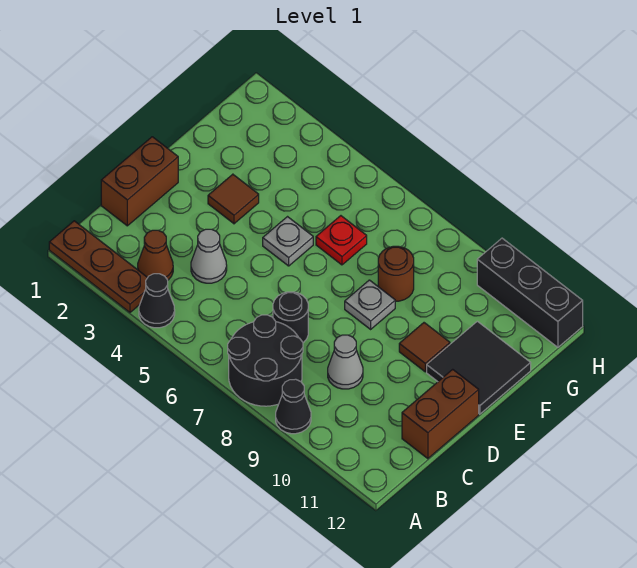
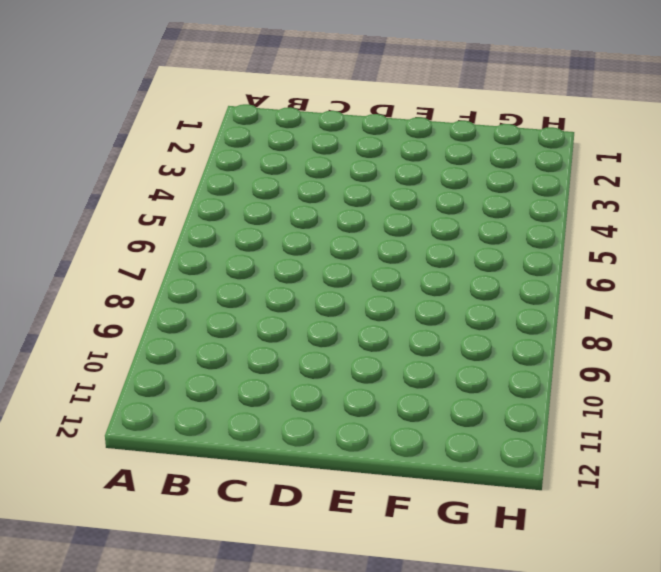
none -> brown 1x3 plate [49,221,147,312]
none -> black 1x1 cone [139,274,175,328]
none -> black 2x2 round brick [228,315,303,406]

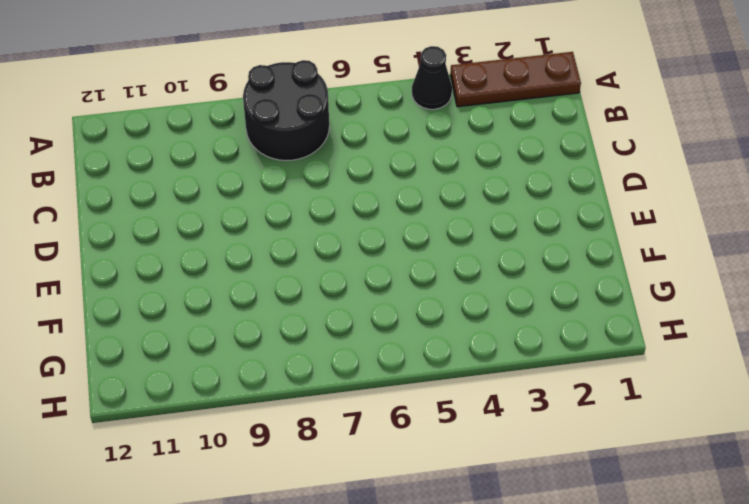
none -> black 1x1 cone [276,379,311,434]
none -> brown 1x1 cone [138,230,173,280]
none -> brown 1x2 brick [101,137,178,226]

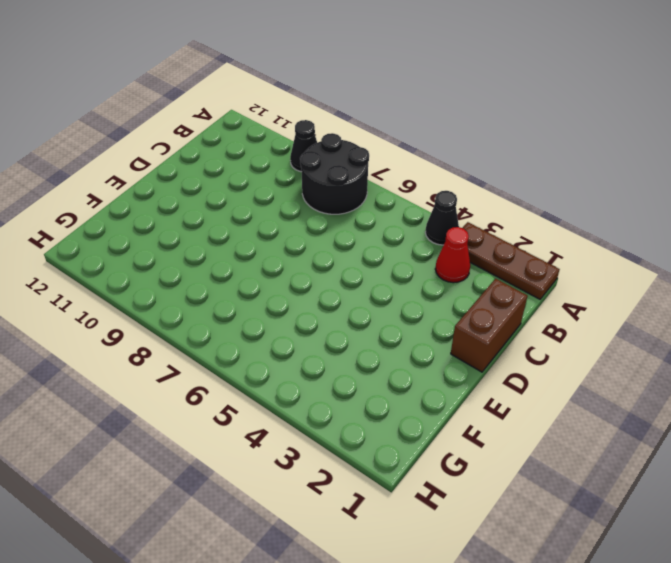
red 1x1 cone [435,227,470,283] -> brown 1x1 cone [138,230,173,280]
none -> grey 1x1 cone [191,229,227,283]
none -> black 1x1 round brick [273,292,308,343]
none -> grey 1x1 cone [328,335,363,389]

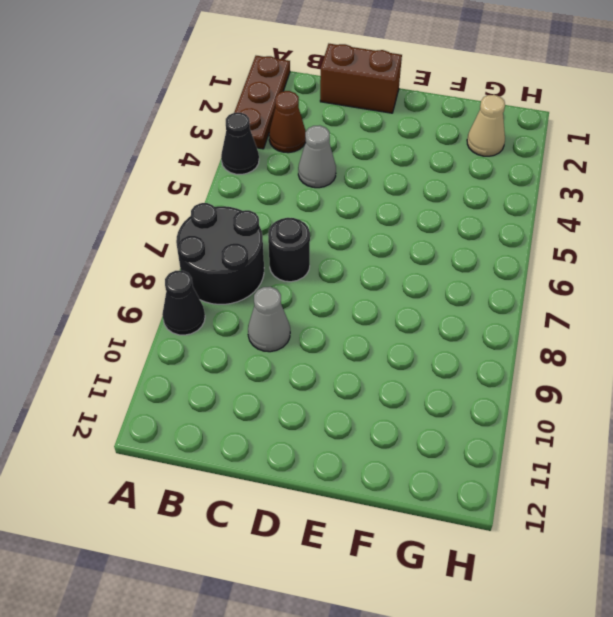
tan 1x1 cone [467,95,505,156] -> none
none -> brown 1x2 brick [402,369,479,459]
none -> brown 1x1 tile [208,174,259,224]
none -> grey 1x1 plate [263,217,313,266]

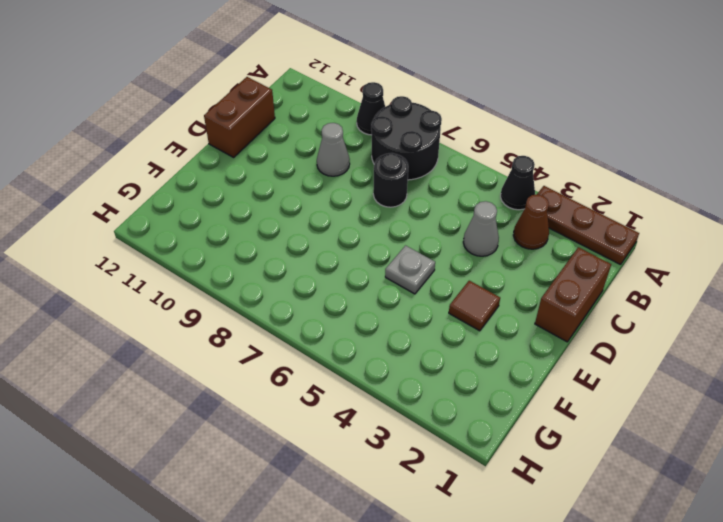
none -> grey 1x1 plate [345,280,395,329]
none -> brown 1x1 tile [399,323,450,372]
none -> black 2x2 tile [427,321,531,414]

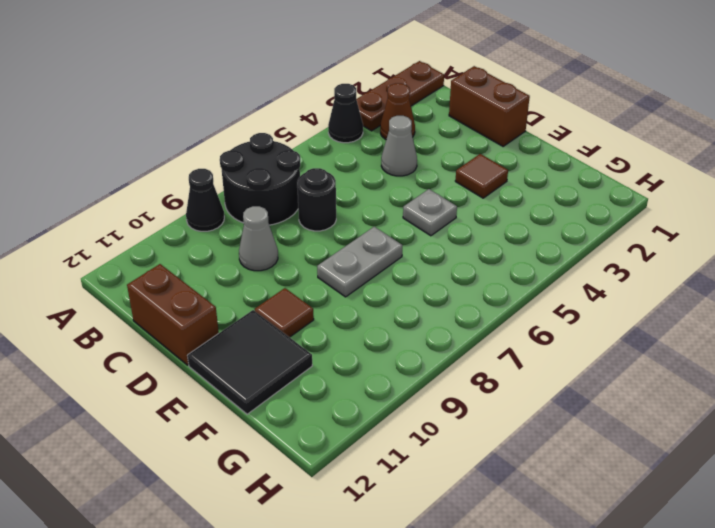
grey 1x2 plate [317,227,403,297] -> grey 1x1 plate [345,280,395,329]
none -> red 1x1 plate [316,216,367,265]
none -> brown 1x1 round brick [378,246,414,301]
none -> black 1x3 brick [477,238,583,347]

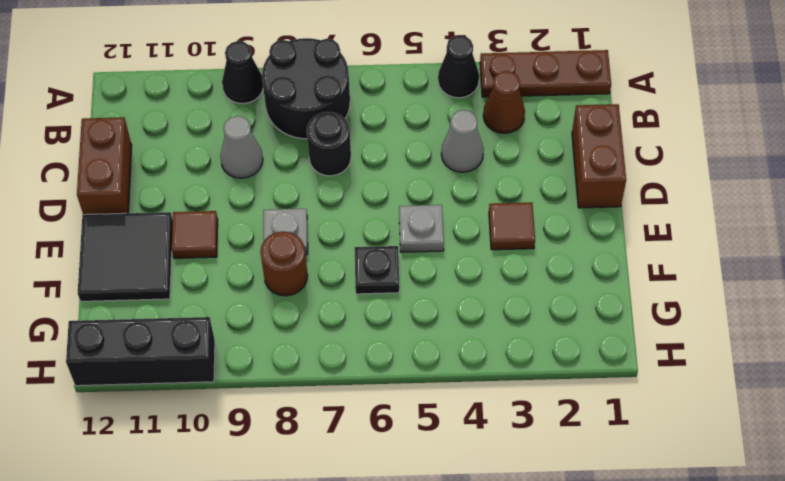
black 1x1 plate [355,246,399,294] -> red 1x1 plate [316,216,367,265]

